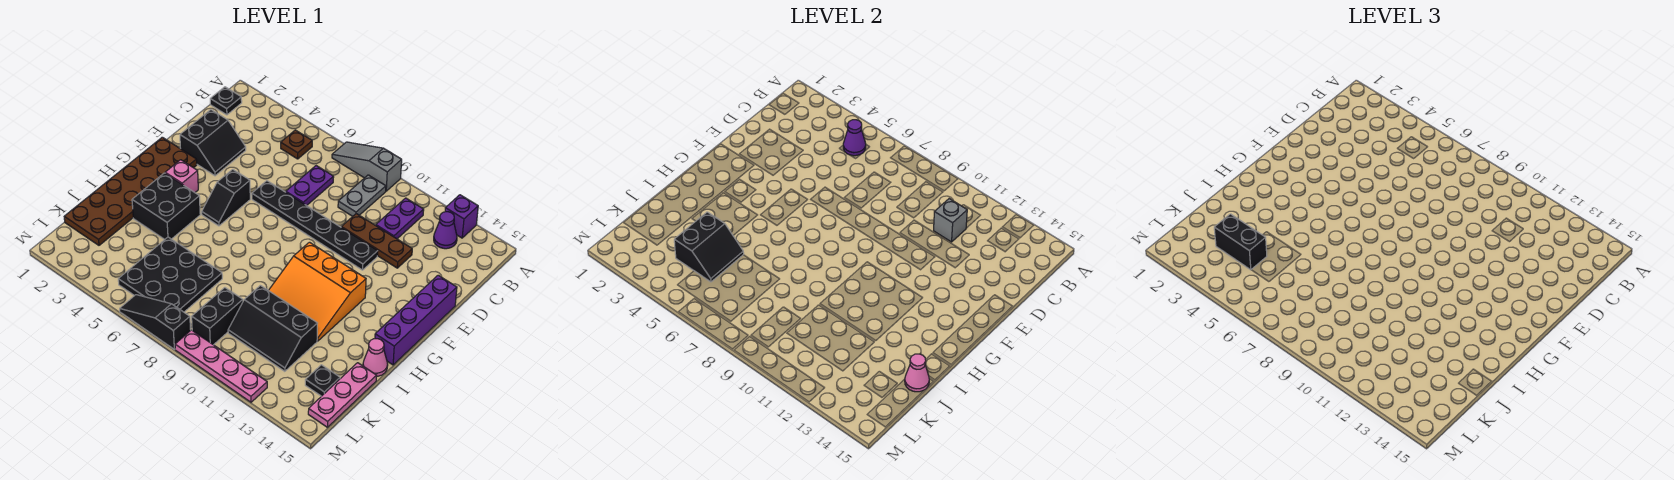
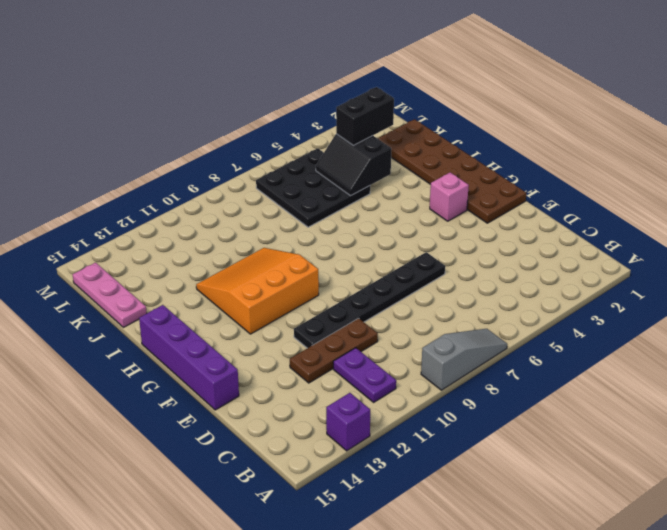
none -> black 1x1 plate [210,87,242,115]
none -> brown 1x1 plate [281,130,312,159]
none -> grey 1x2 plate [338,175,386,216]
none -> purple 1x1 cone [434,212,457,249]

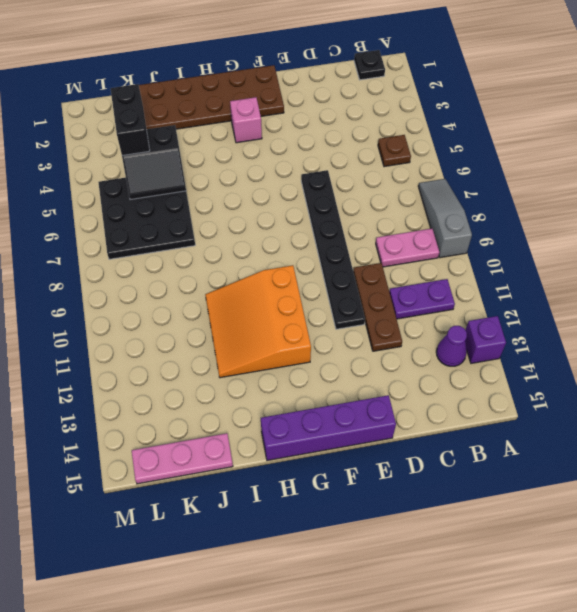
pink 1x2 plate [376,229,439,267] -> grey 1x2 plate [338,175,386,216]
none -> purple 1x2 plate [286,166,334,206]
none -> black 2x2 slope [180,110,246,176]
none -> black 1x2 slope [202,169,250,226]
none -> black 2x2 brick [132,173,200,240]

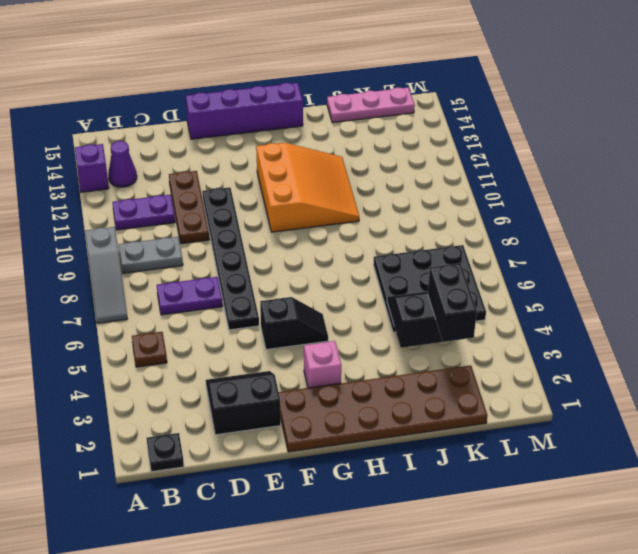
none -> black 2x2 brick [132,173,200,240]
none -> pink 1x1 cone [363,339,388,376]
none -> black 2x3 slope [228,285,317,371]
none -> black 1x2 brick [192,288,243,345]

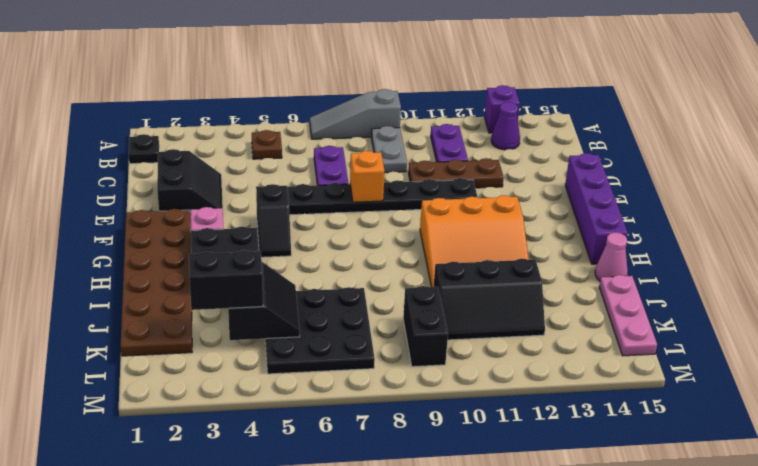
orange 1x1 brick [350,151,384,202] -> none
none -> black 1x1 plate [305,365,340,396]
none -> black 1x3 slope [120,295,191,349]
none -> pink 1x4 plate [175,330,267,402]
none -> purple 1x1 cone [843,120,866,156]

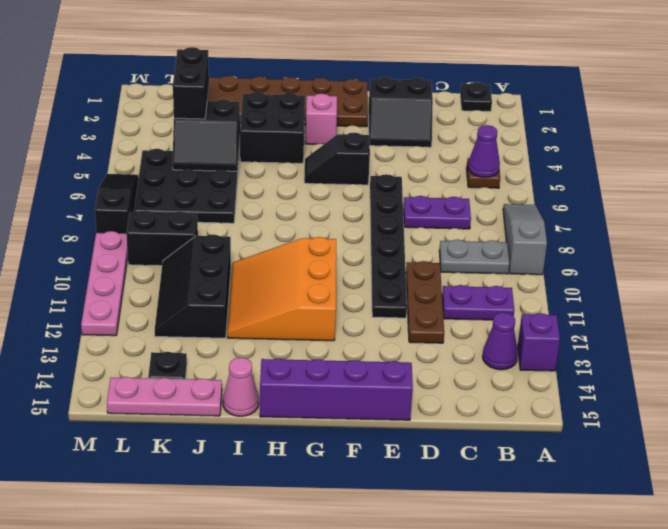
none -> grey 1x1 brick [934,199,967,242]
none -> pink 1x1 cone [905,354,929,392]

